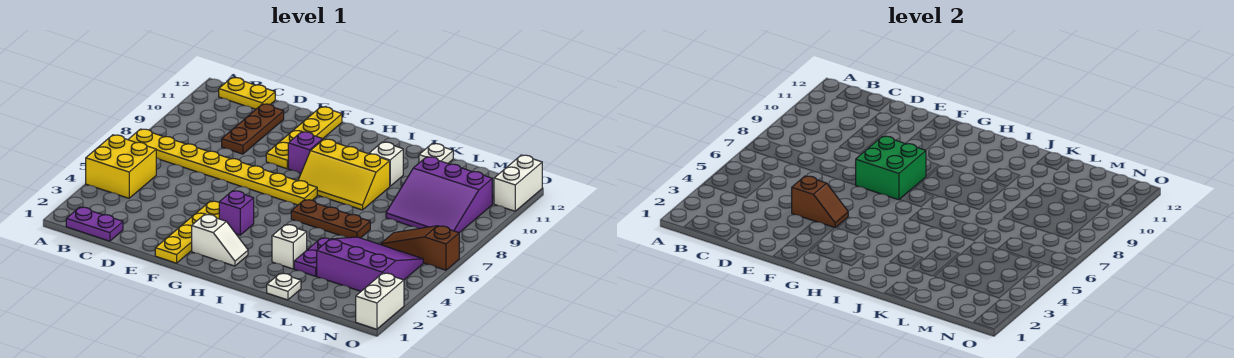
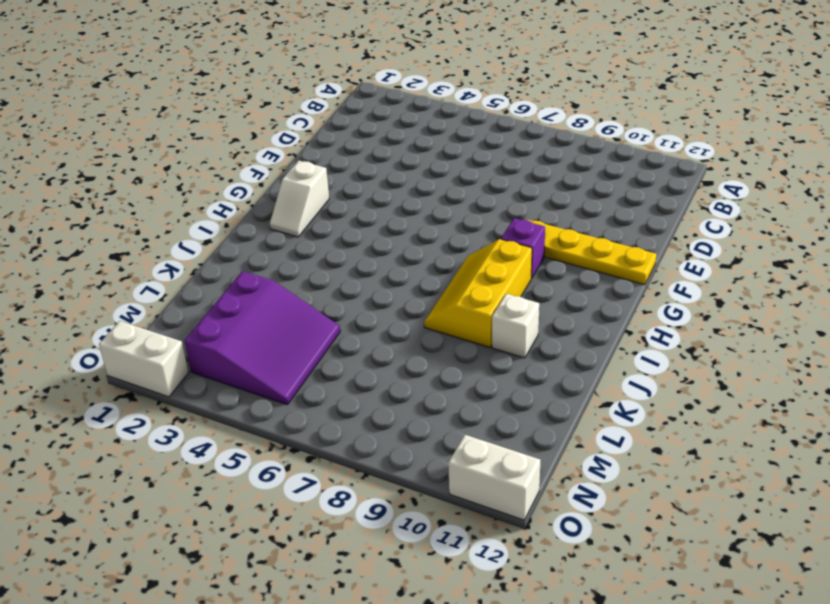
none -> yellow 2x2 brick [86,135,156,198]
none -> yellow 1x8 plate [128,129,317,205]
none -> purple 1x2 plate [66,207,123,241]

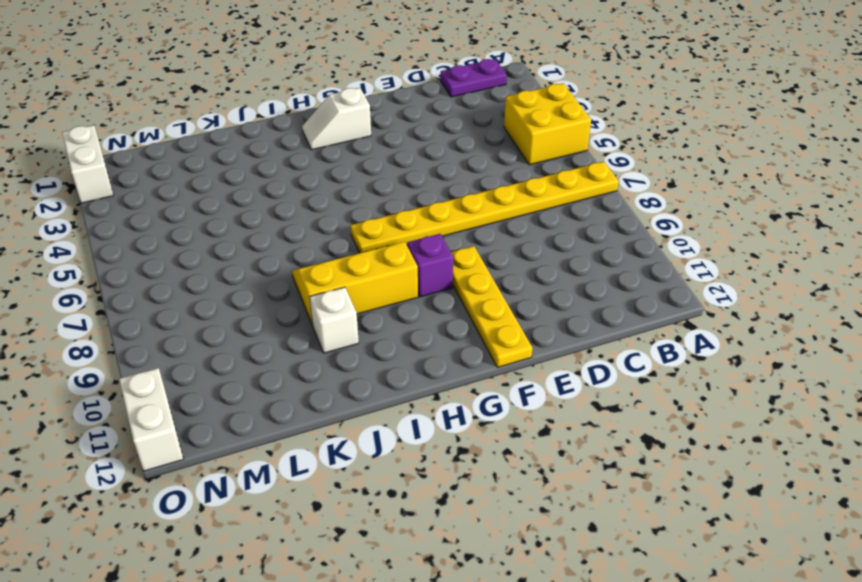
none -> yellow 1x2 plate [219,77,275,109]
none -> brown 1x3 plate [222,104,284,154]
none -> yellow 1x4 plate [155,201,219,263]

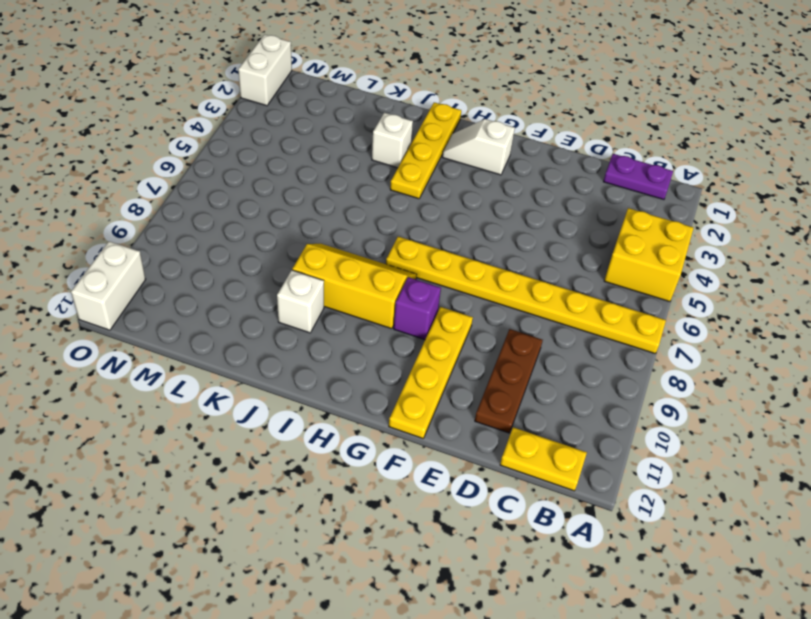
yellow 1x4 plate [390,102,461,199] -> yellow 1x4 plate moved to [155,201,219,263]
none -> purple 1x1 brick [219,191,254,235]
none -> brown 1x3 plate [291,200,370,238]
none -> white 1x1 plate [267,273,301,300]

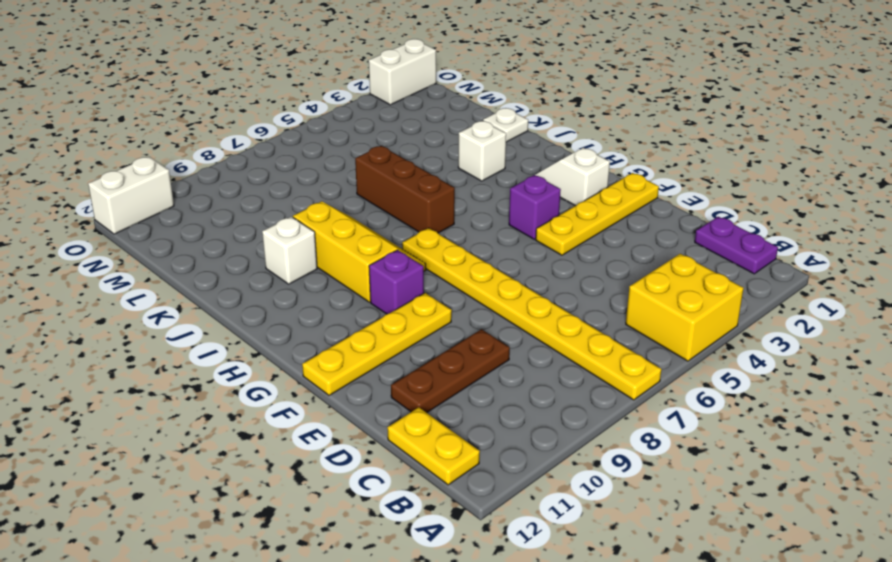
brown 1x3 brick [355,146,455,233] -> brown 1x3 plate [291,200,370,238]
none -> purple 1x2 plate [294,238,329,276]
none -> white 1x1 plate [419,144,453,163]
none -> purple 3x3 slope [317,237,423,291]

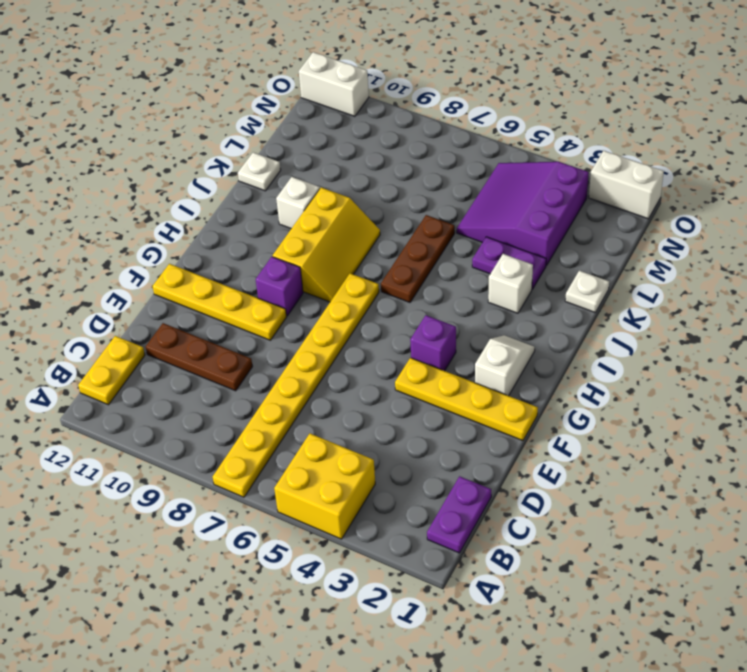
none -> purple 3x3 slope [386,157,492,233]
none -> brown 1x3 slope [380,226,459,270]
none -> brown 1x2 slope [792,176,848,228]

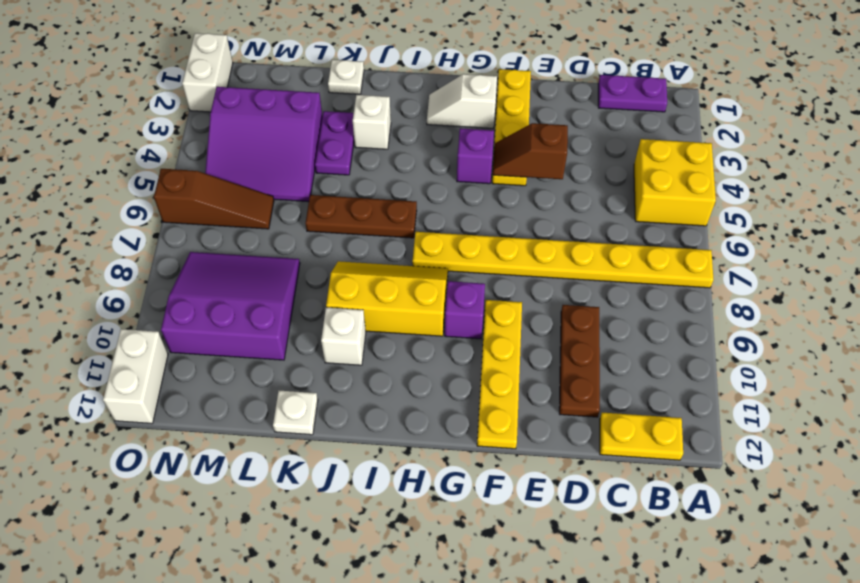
none -> green 2x2 brick [856,136,926,200]

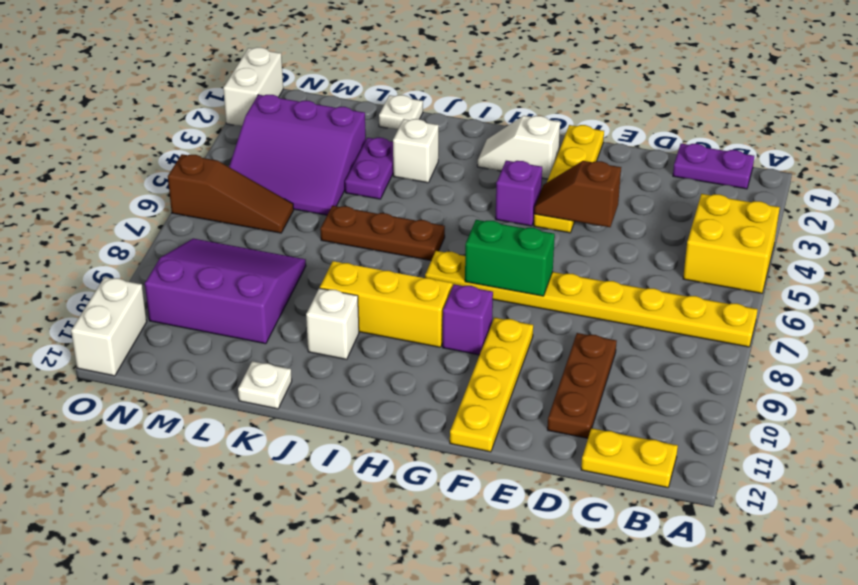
green 1x2 brick [465,220,555,296] -> green 2x2 brick [856,136,926,200]

